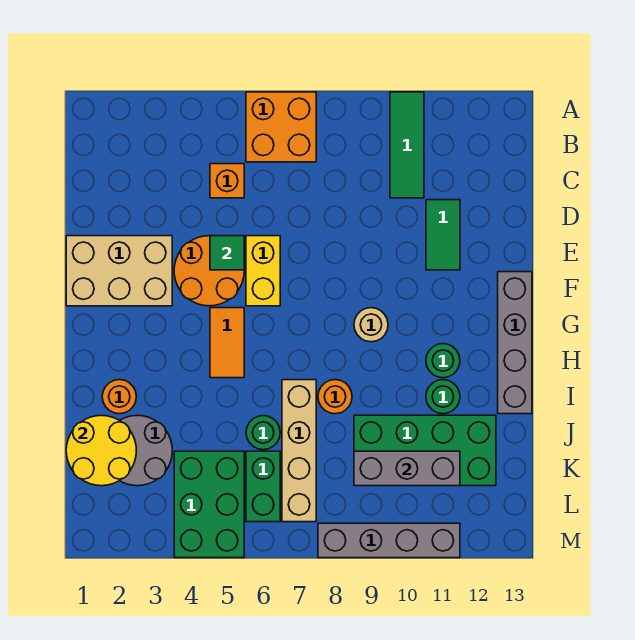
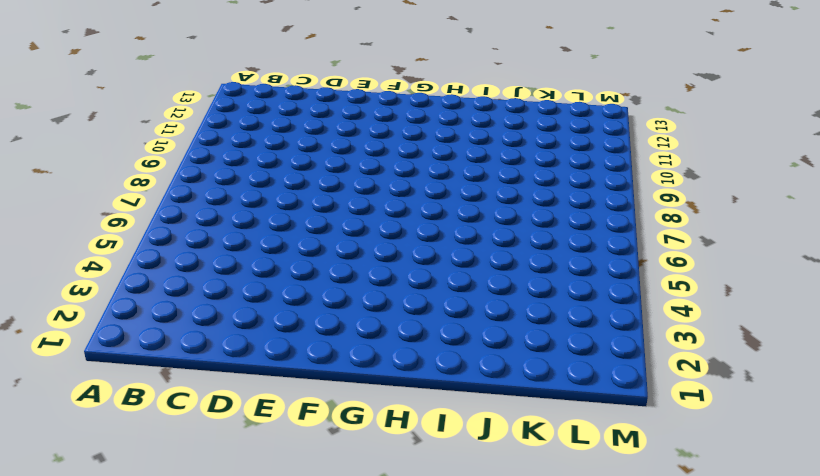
none -> orange 2x2 brick [246,92,316,162]
none -> green 1x3 tile [390,92,424,198]
none -> orange 1x1 brick [210,164,244,198]

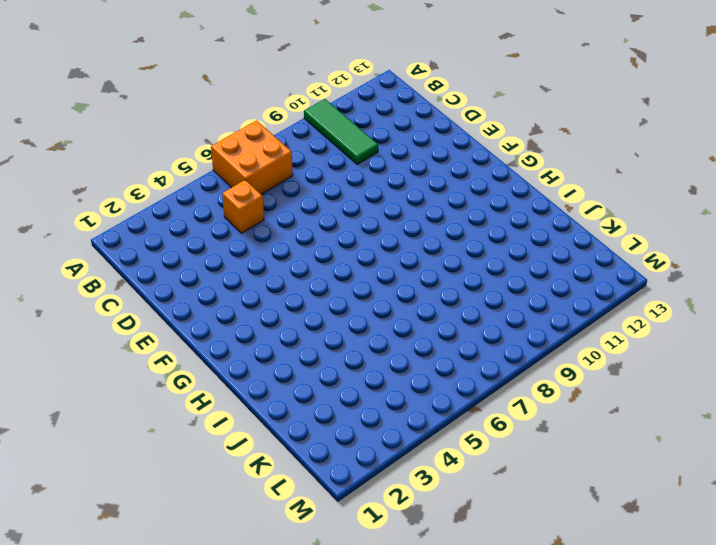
none -> green 1x2 tile [426,200,460,270]
none -> tan 2x3 brick [66,236,172,306]
none -> orange 2x2 round brick [174,236,244,306]

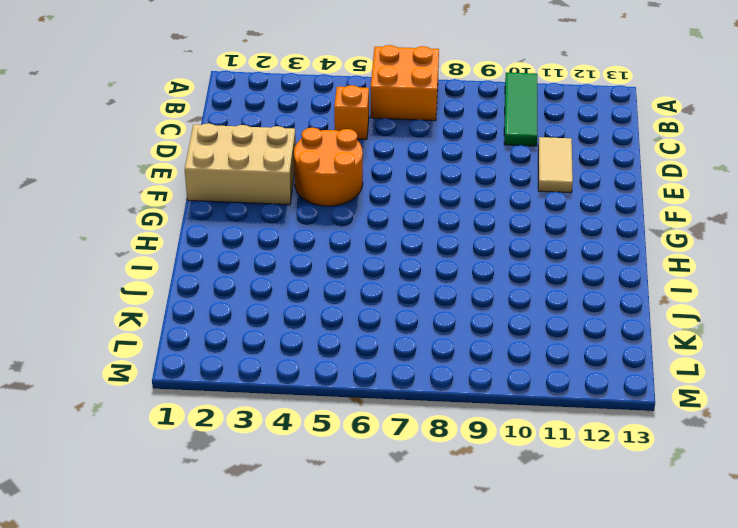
tan 1x2 tile [538,137,573,193] -> green 1x2 tile [426,200,460,270]
none -> yellow 1x2 brick [246,236,280,306]
none -> grey 1x4 brick [498,272,532,414]
none -> orange 1x2 tile [210,308,244,378]

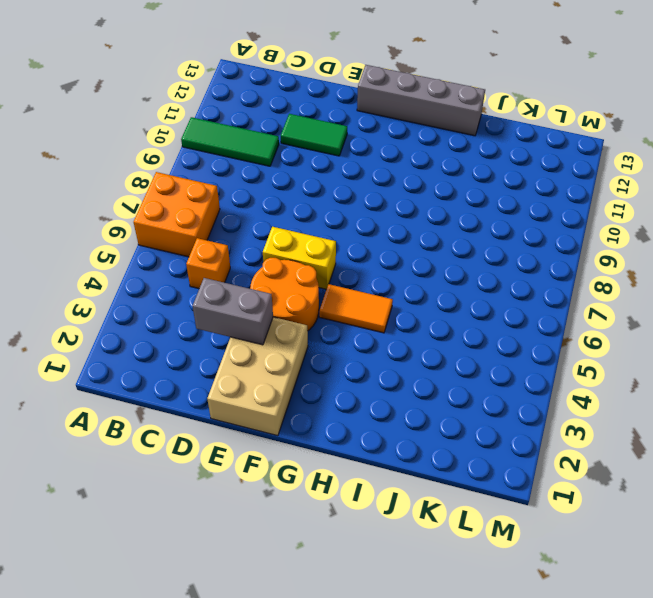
grey 1x2 brick [193,278,273,345] -> none
none -> tan 1x1 round brick [354,308,388,342]
none -> green 1x1 round brick [426,344,460,378]
none -> orange 1x1 round brick [102,380,136,414]

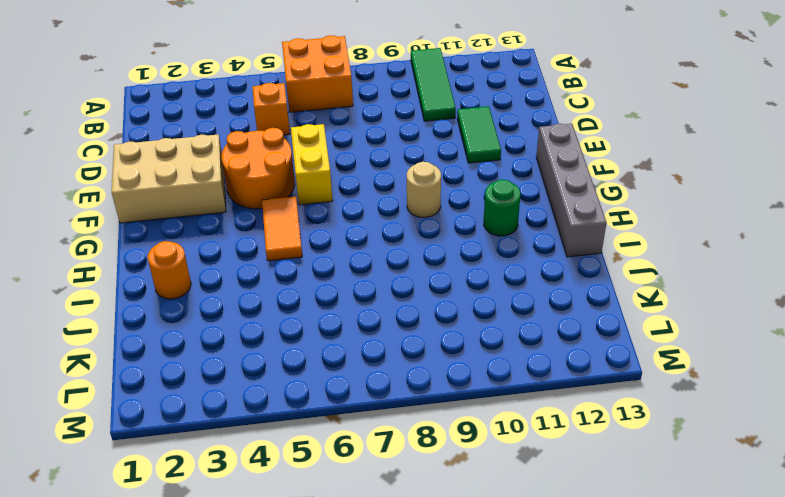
none -> tan 1x4 brick [282,380,316,522]
none -> orange 1x1 round brick [318,380,352,414]
none -> green 1x1 round brick [426,380,460,414]

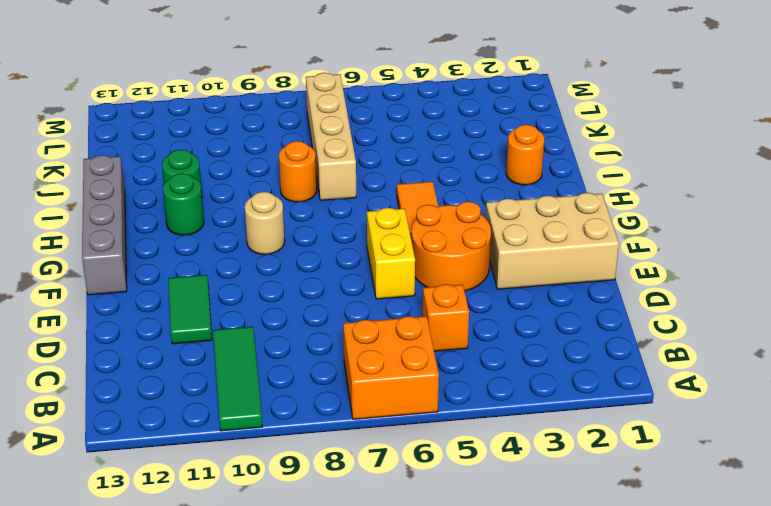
none -> grey 2x2 round brick [119,415,172,486]
none -> green 1x1 round brick [246,416,280,450]
none -> green 2x4 brick [354,415,496,486]

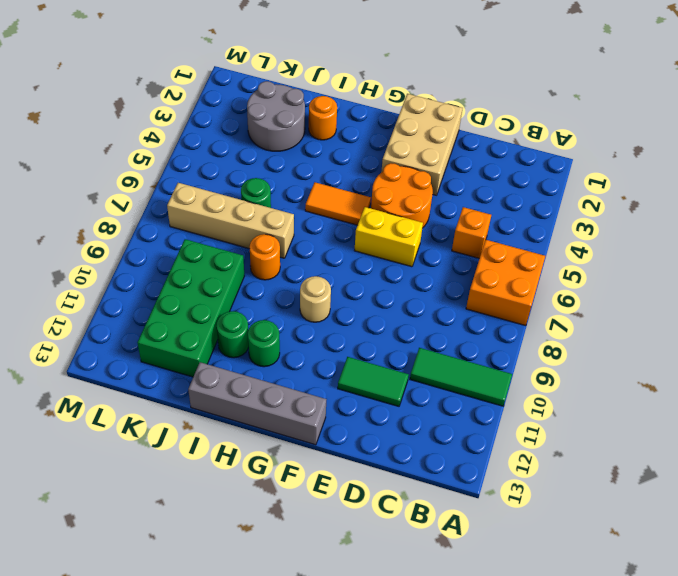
none -> green 2x3 brick [174,451,244,558]
none -> green 1x2 brick [246,451,280,522]
none -> grey 1x4 brick [318,523,460,558]

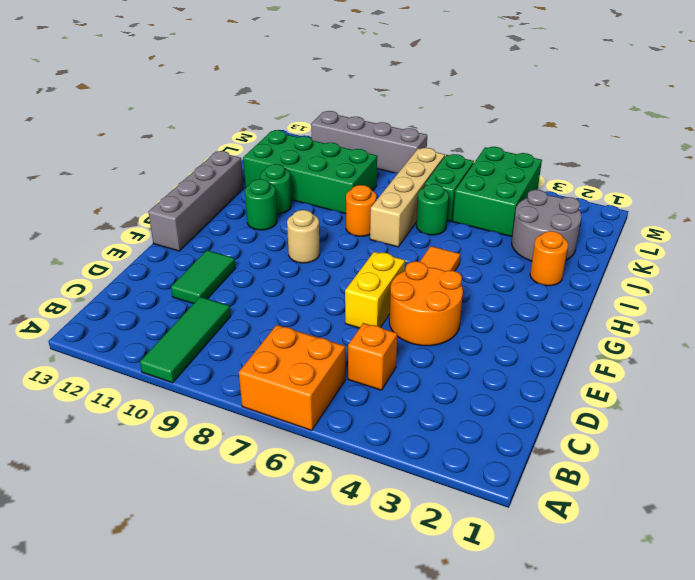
none -> tan 2x3 brick [66,236,172,306]
none -> green 1x1 tile [210,236,244,270]
none -> yellow 2x2 round brick [66,415,136,486]

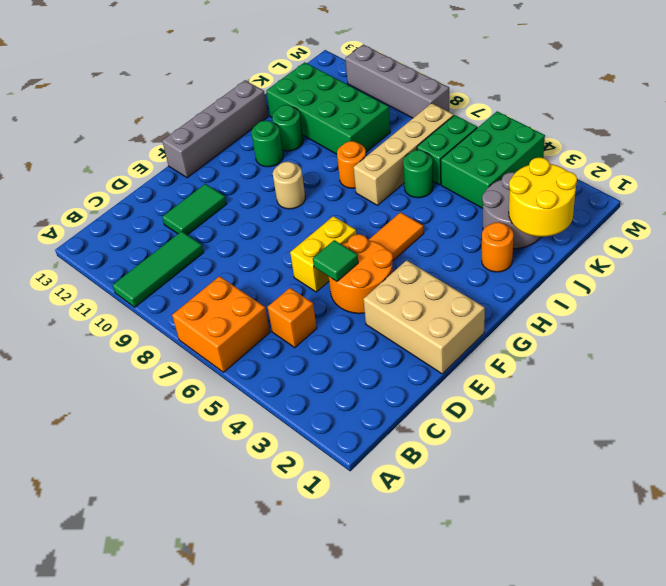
none -> grey 1x3 brick [354,451,460,486]

